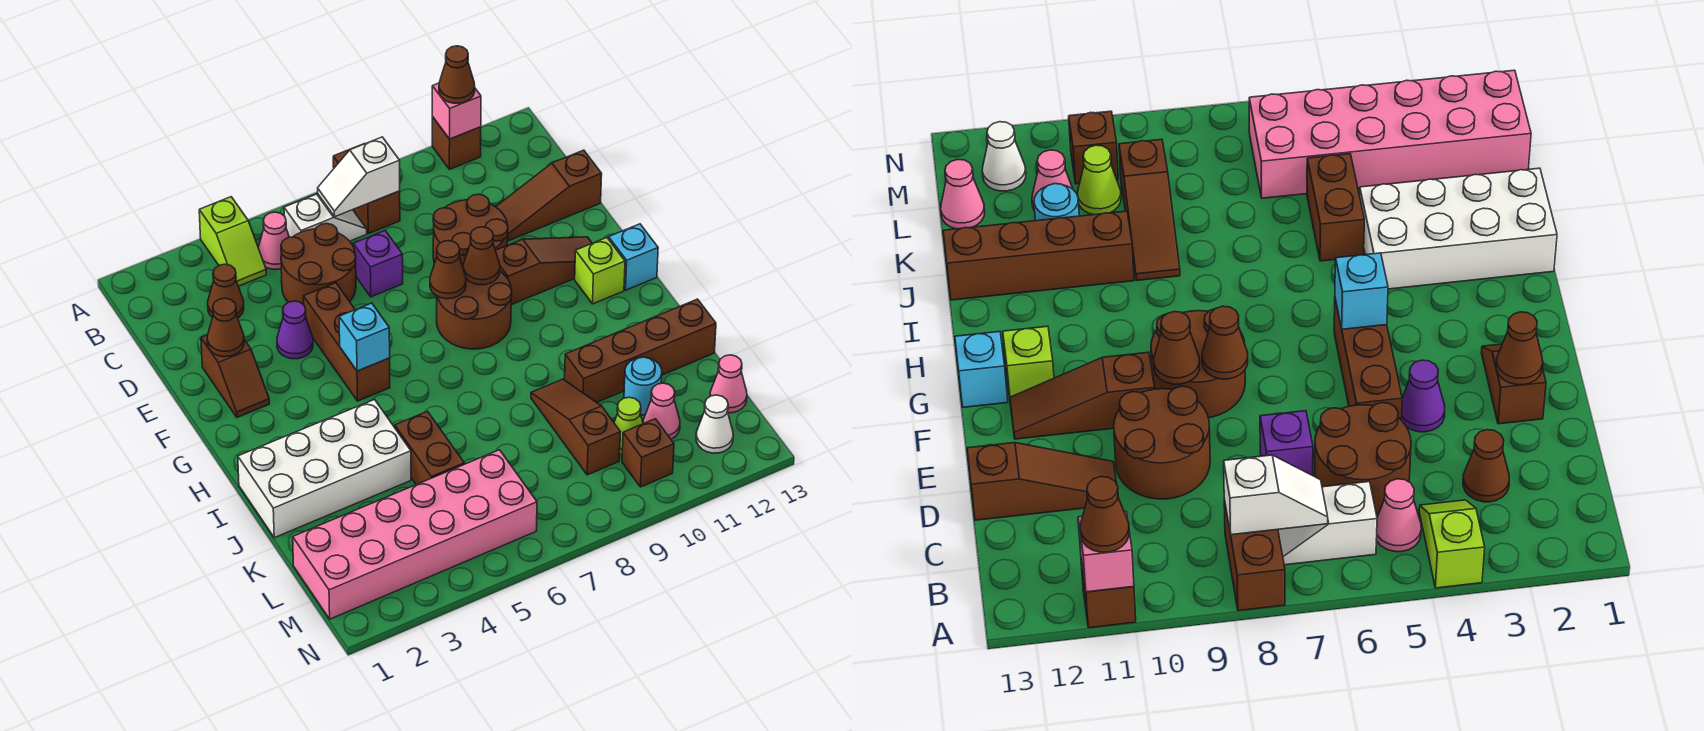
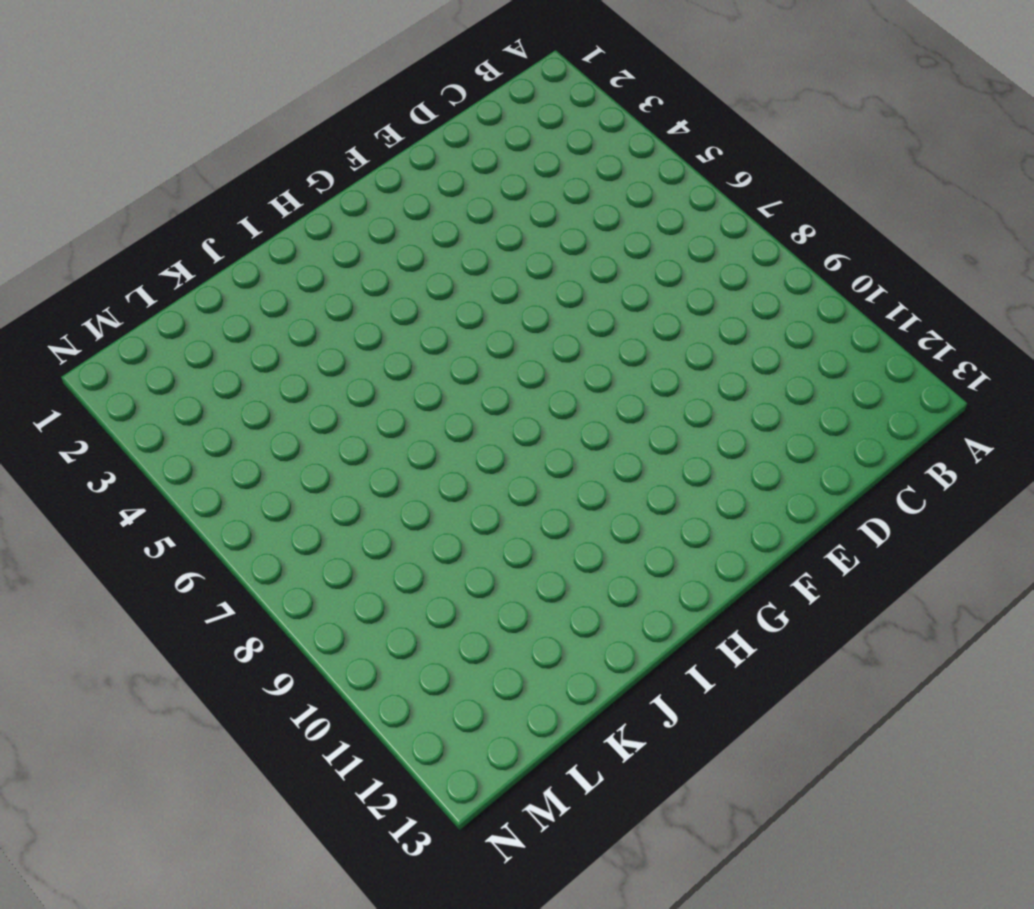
none -> lime 1x2 slope [199,197,266,286]
none -> brown 1x2 brick [333,144,400,234]
none -> brown 1x1 brick [432,117,481,169]
none -> pink 1x1 cone [258,212,289,269]

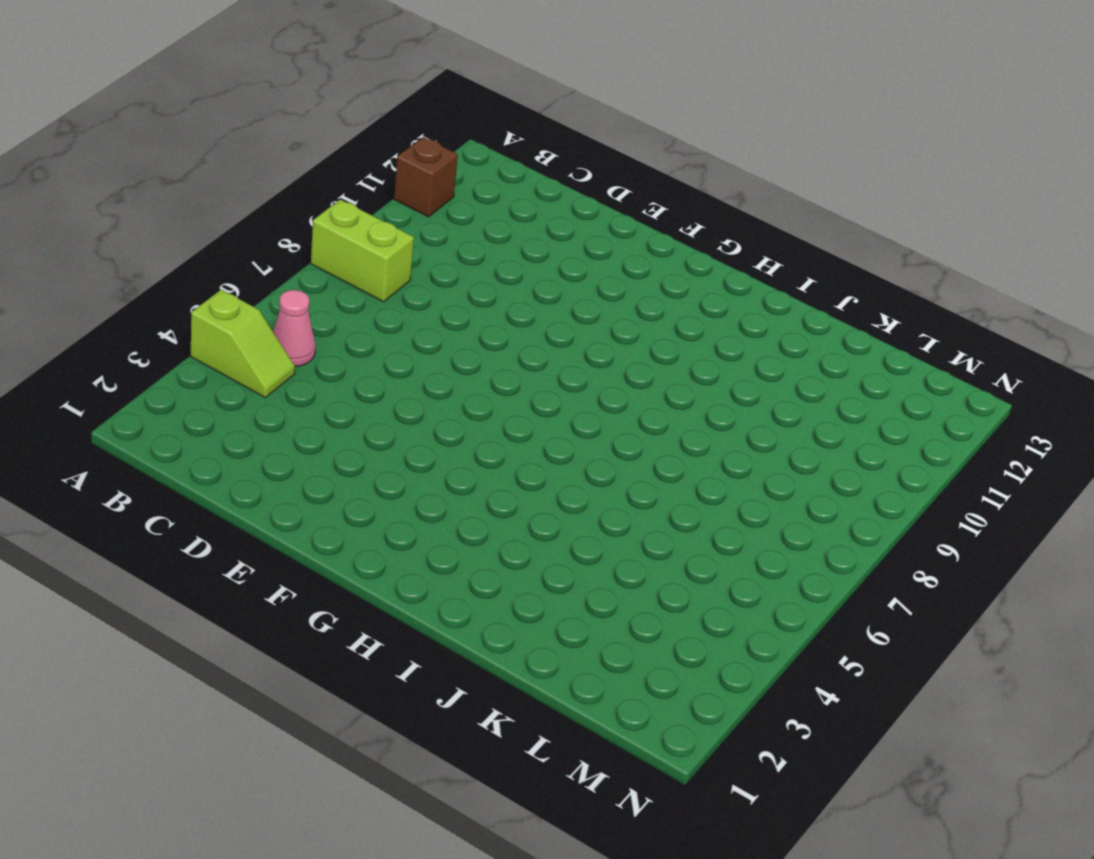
lime 1x2 brick [311,199,414,302] -> brown 1x2 brick [333,144,400,234]
none -> white 1x2 slope [284,194,367,241]
none -> brown 1x1 cone [208,264,244,318]
none -> brown 2x2 round brick [281,223,356,305]
none -> purple 1x1 brick [353,231,403,297]

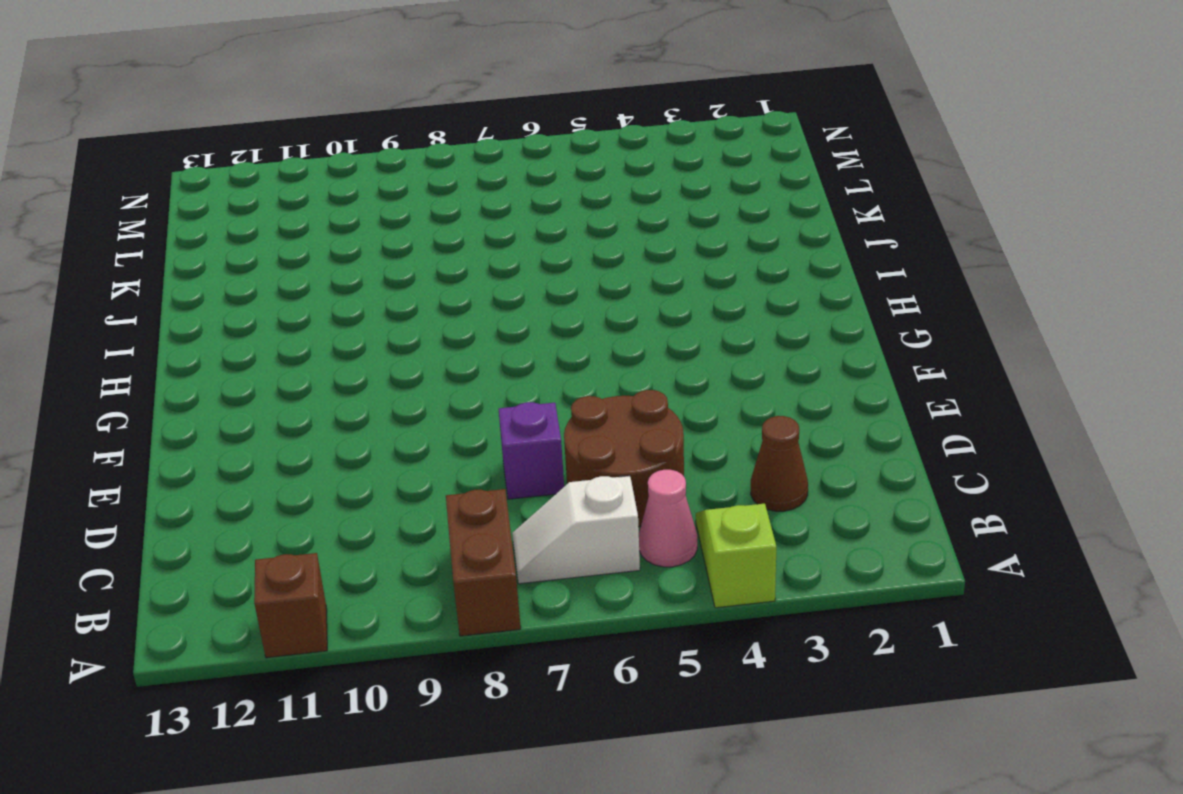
none -> brown 2x2 round brick [433,194,508,264]
none -> brown 1x3 slope [496,150,602,241]
none -> brown 1x2 slope [201,335,269,417]
none -> purple 1x1 cone [277,301,313,359]

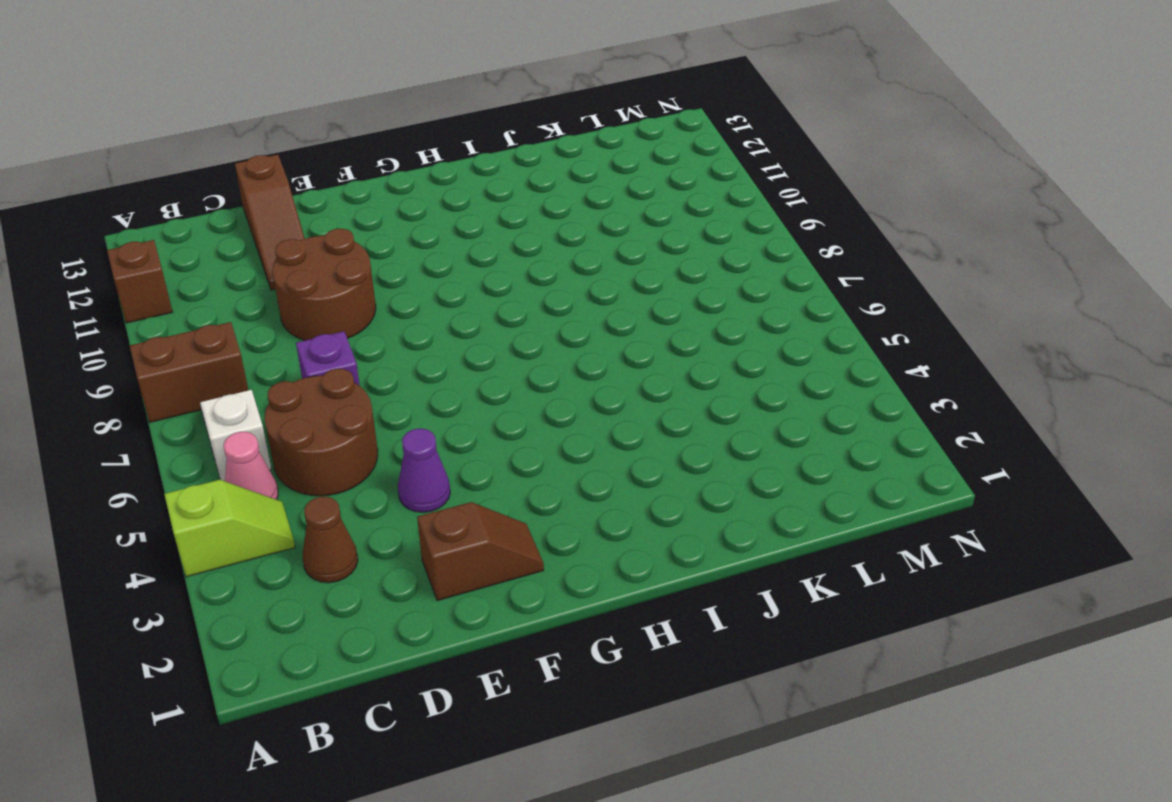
none -> brown 1x3 brick [304,283,390,401]
none -> brown 2x2 round brick [437,264,512,349]
none -> brown 1x3 slope [496,237,592,305]
none -> lime 1x1 brick [575,238,625,304]

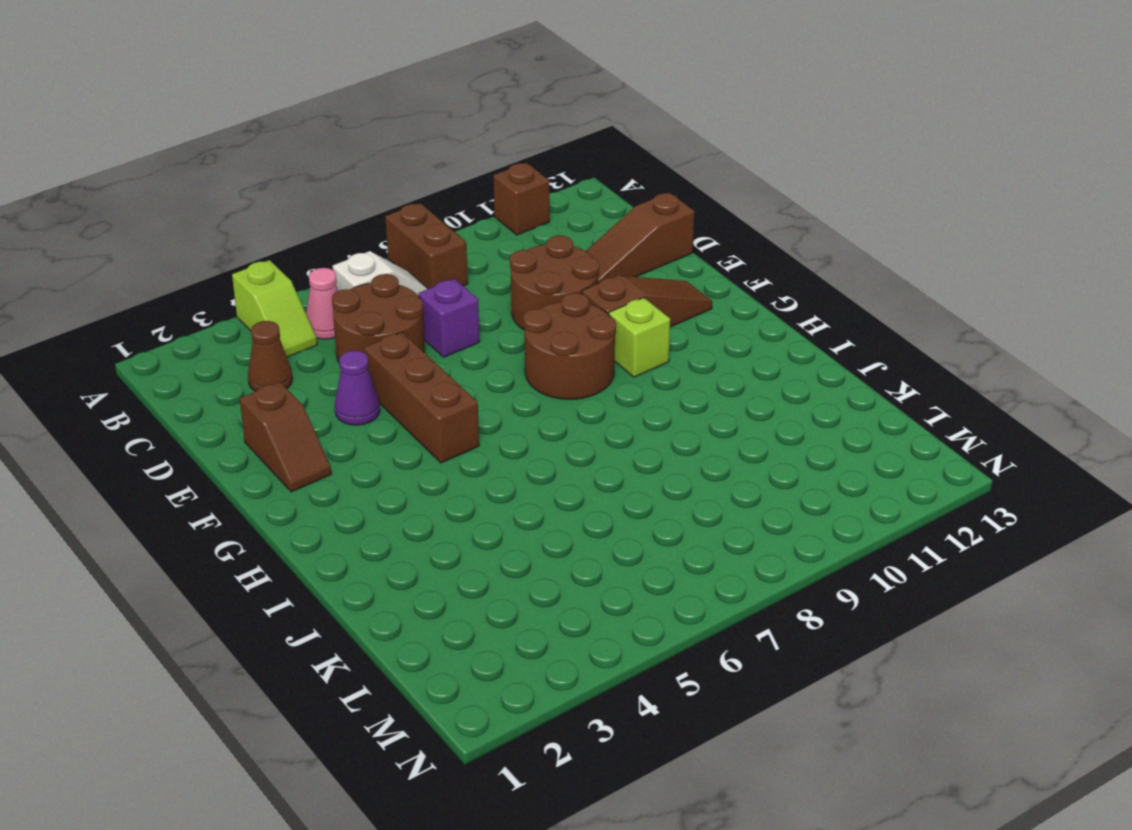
lime 1x1 brick [609,298,670,377] -> lime 1x1 brick moved to [575,238,625,304]
none -> cyan 1x1 brick [609,224,658,290]
none -> white 2x4 brick [238,400,411,538]
none -> brown 1x2 brick [395,411,464,485]
none -> brown 1x3 slope [531,379,620,475]

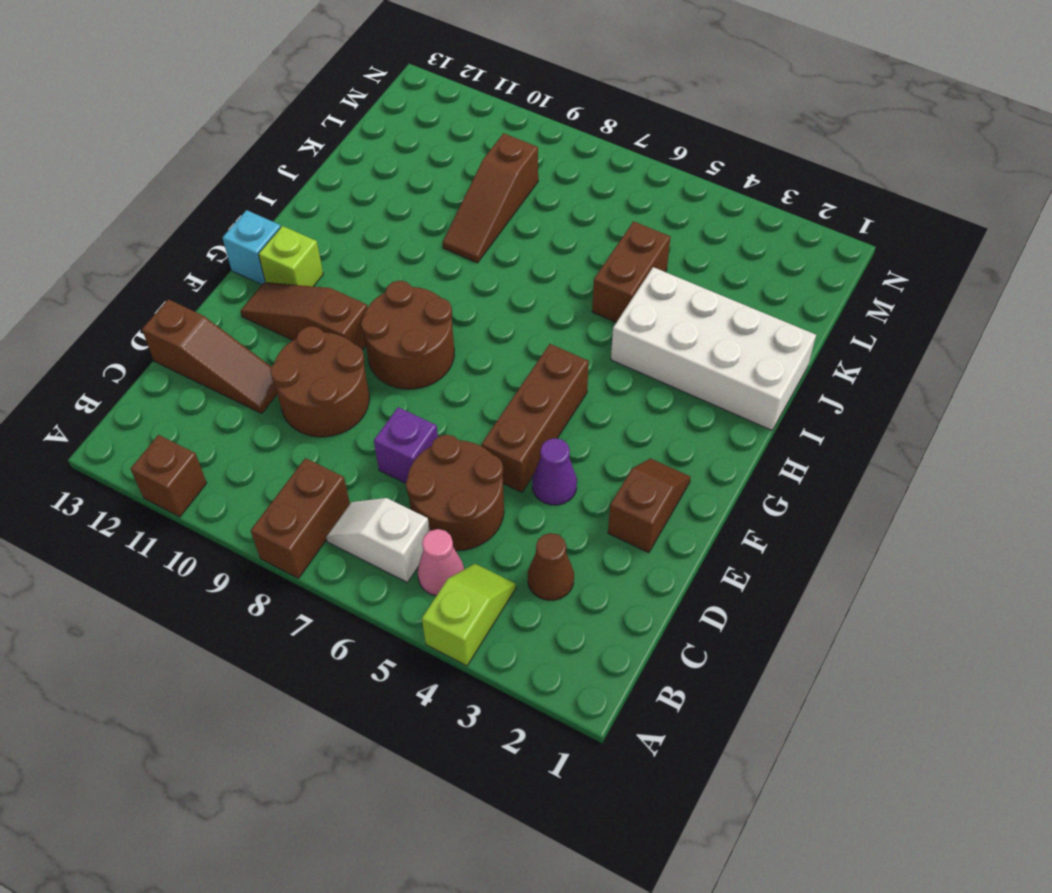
none -> brown 1x4 brick [565,299,716,402]
none -> cyan 1x1 round brick [624,357,662,415]
none -> pink 2x6 brick [293,450,537,619]
none -> lime 1x1 cone [614,397,643,455]

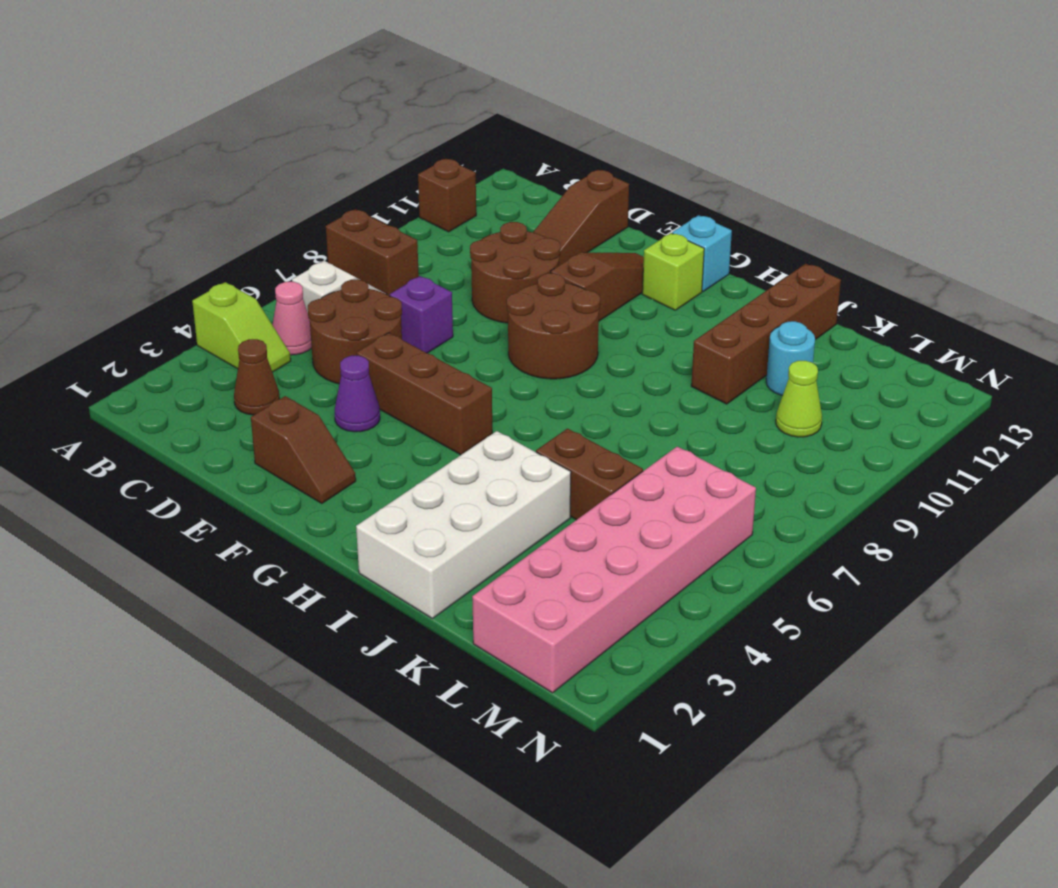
none -> brown 1x3 slope [531,379,620,475]
none -> pink 1x1 cone [643,383,680,439]
none -> pink 1x1 cone [710,355,747,413]
none -> brown 1x1 brick [622,419,674,487]

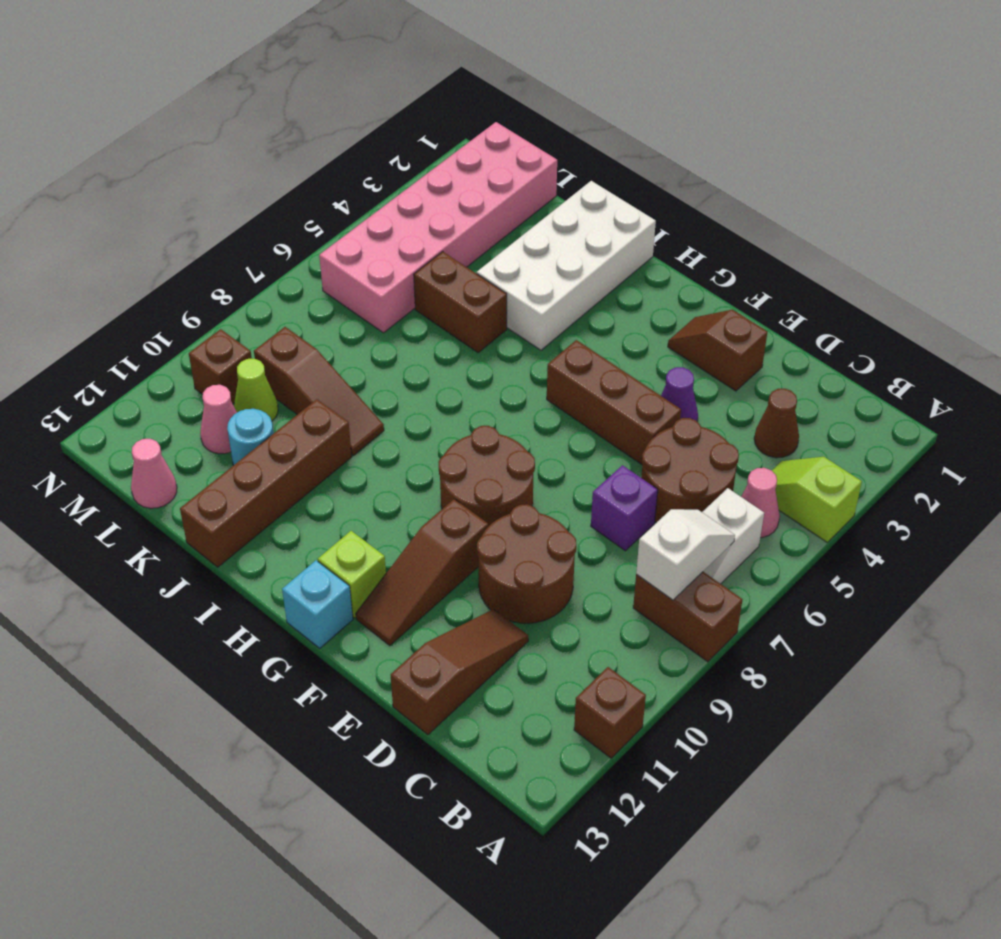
none -> white 1x1 cone [696,395,733,453]
none -> pink 1x1 brick [432,83,481,139]
none -> brown 1x1 cone [207,298,244,357]
none -> brown 1x1 cone [430,241,466,299]

